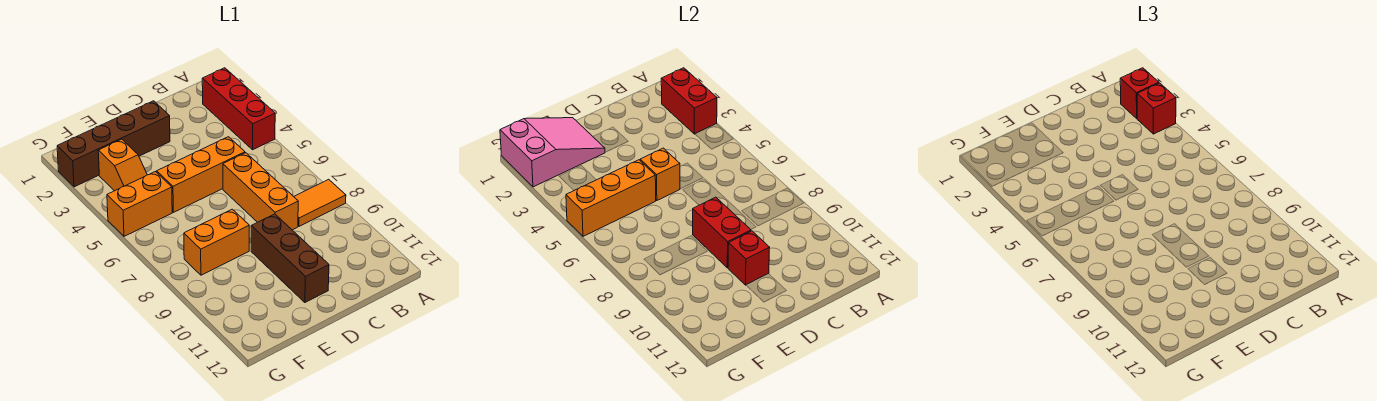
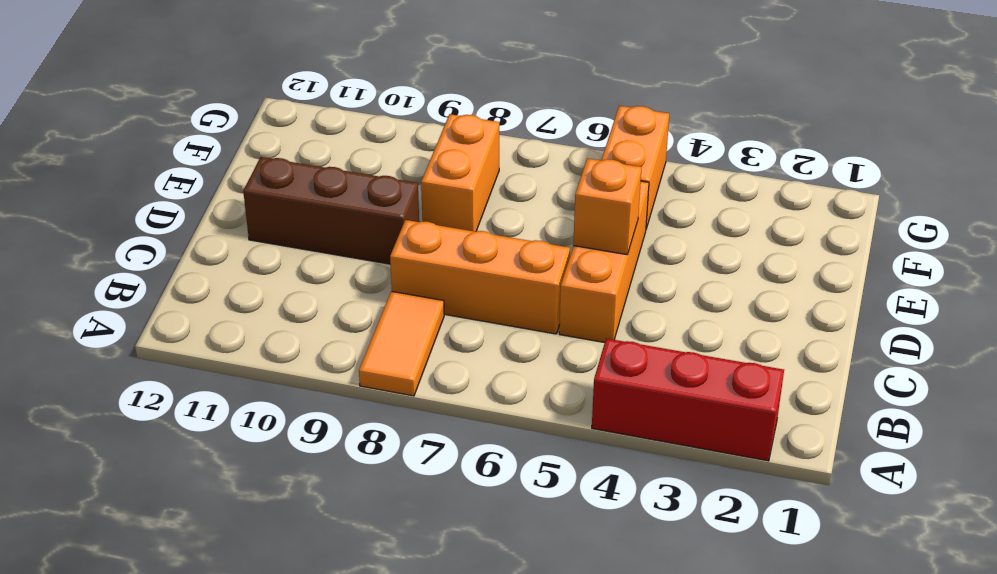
none -> brown 1x4 brick [57,101,170,187]
none -> orange 1x2 slope [98,139,147,191]
none -> red 1x2 brick [661,68,717,134]

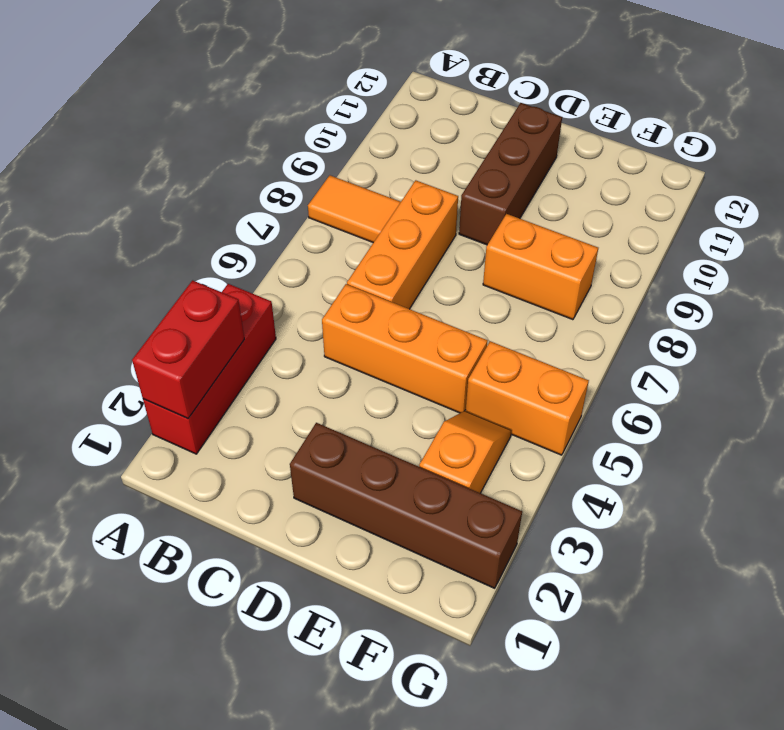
none -> orange 1x1 brick [640,148,680,201]
none -> red 1x2 brick [693,197,751,268]
none -> red 1x1 brick [728,231,770,285]

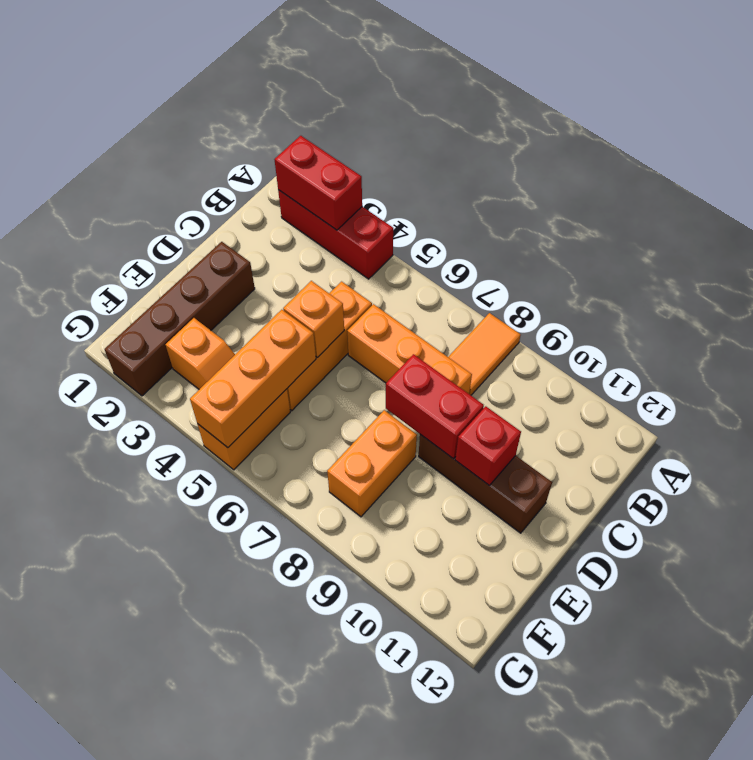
none -> pink 2x3 slope [500,118,605,187]
none -> red 1x1 brick [1120,68,1159,118]
none -> red 1x1 brick [1137,83,1176,134]

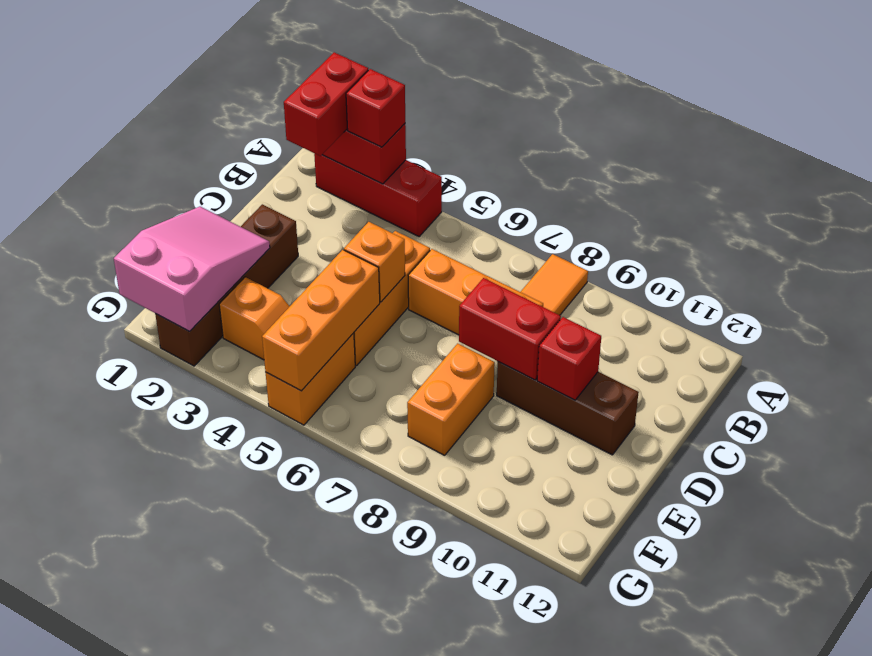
red 1x2 brick [284,52,368,156] -> red 1x1 brick [1120,68,1159,118]

